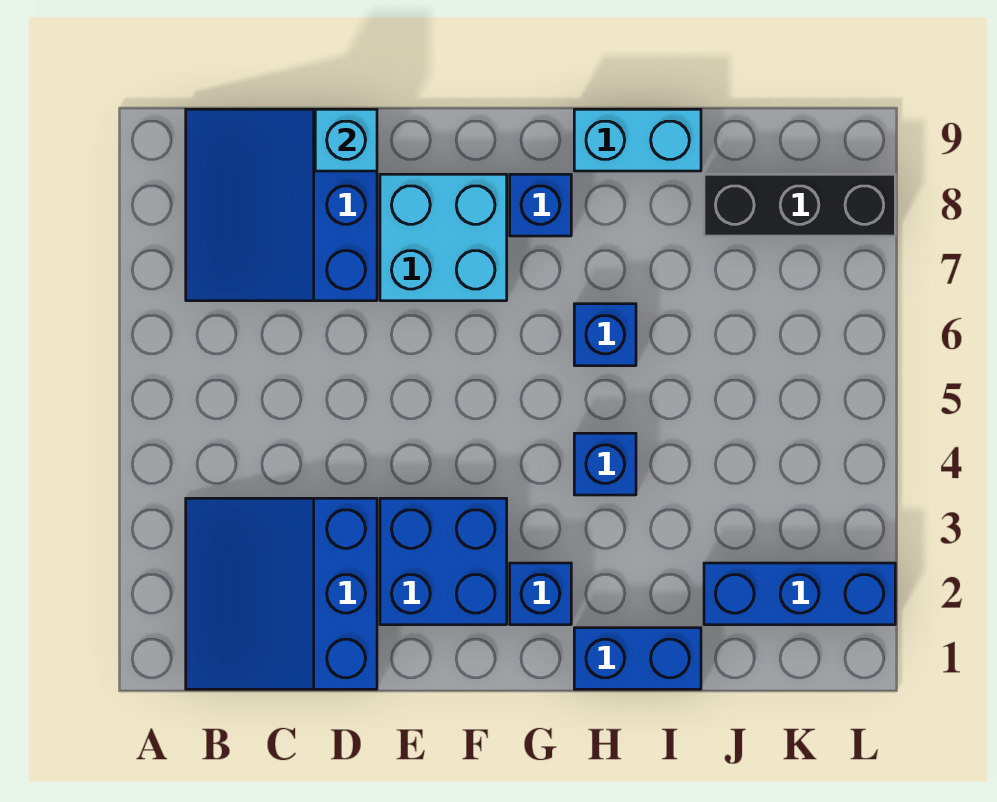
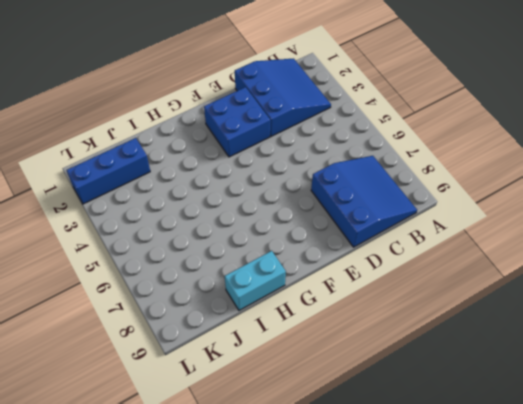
none -> cyan 2x2 brick [380,174,507,301]
none -> blue 1x1 brick [510,563,571,625]
none -> blue 1x1 brick [510,174,571,236]

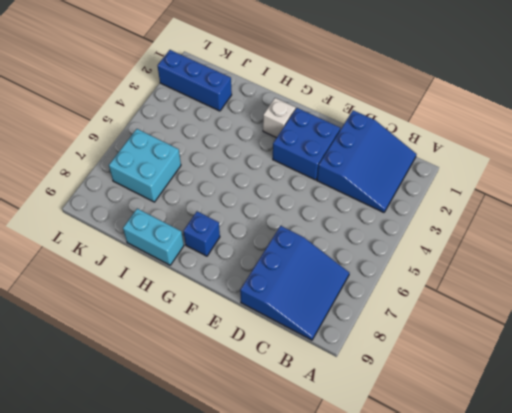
white 1x1 brick [263,98,296,138] -> blue 1x1 brick [510,563,571,625]
cyan 2x2 brick [109,129,181,202] -> cyan 2x2 brick moved to [380,174,507,301]
none -> blue 1x2 brick [574,628,701,689]
none -> blue 1x1 brick [574,433,636,495]
none -> blue 1x1 brick [574,304,636,366]

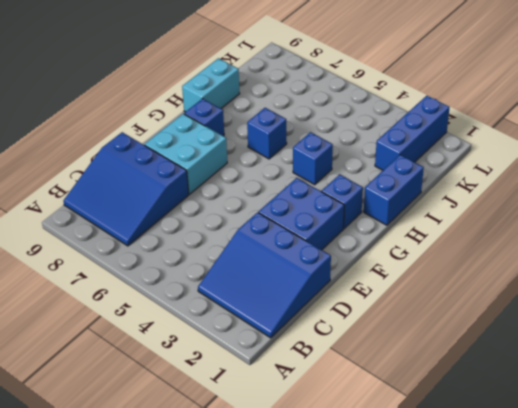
none -> black 1x3 brick [704,174,895,236]
none -> cyan 1x1 brick [315,109,377,171]

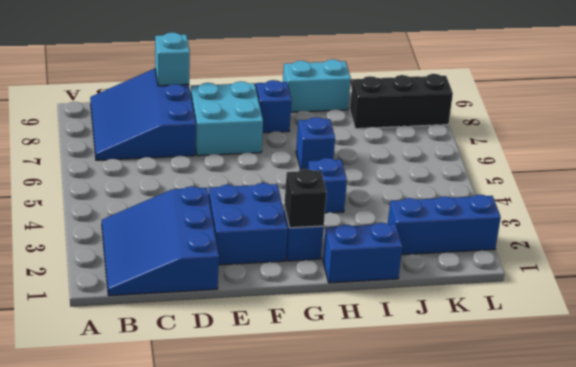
black 1x1 brick [284,169,327,228] -> none

